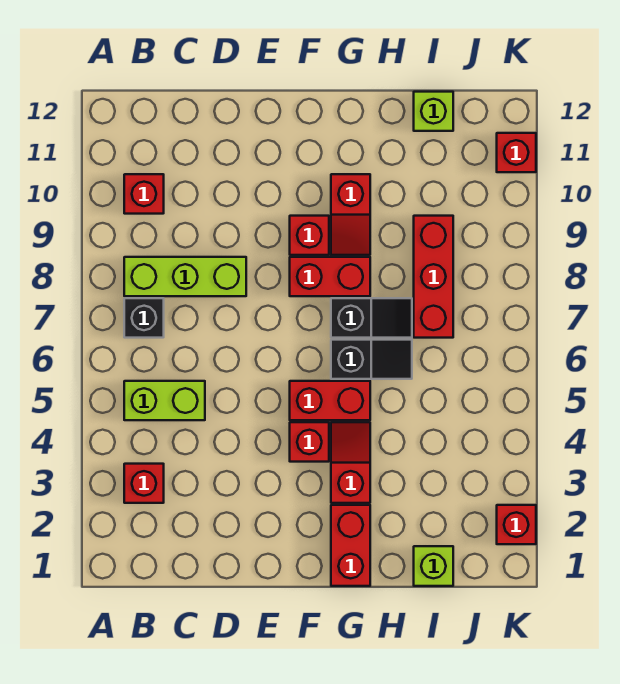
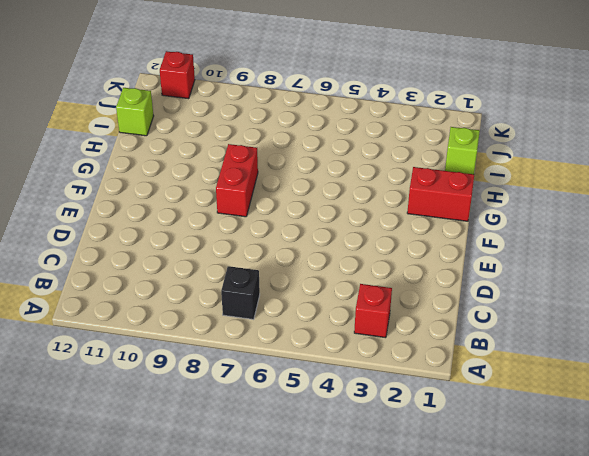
none -> lime 1x2 brick [124,381,205,420]
none -> lime 1x3 brick [124,257,246,296]
none -> red 1x1 brick [124,174,164,214]

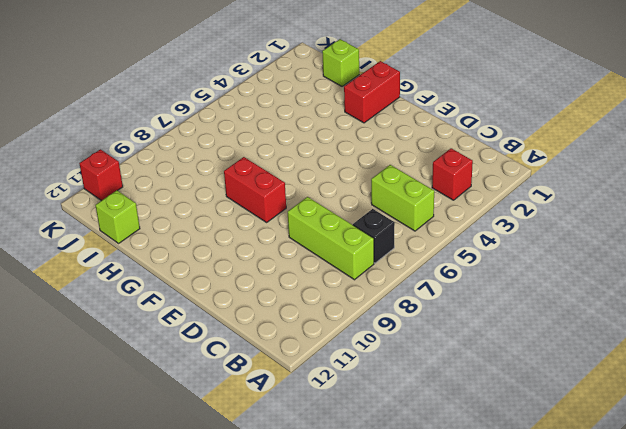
none -> red 1x1 brick [124,174,164,214]
none -> red 1x1 brick [290,422,329,462]
none -> red 1x2 brick [290,381,370,420]

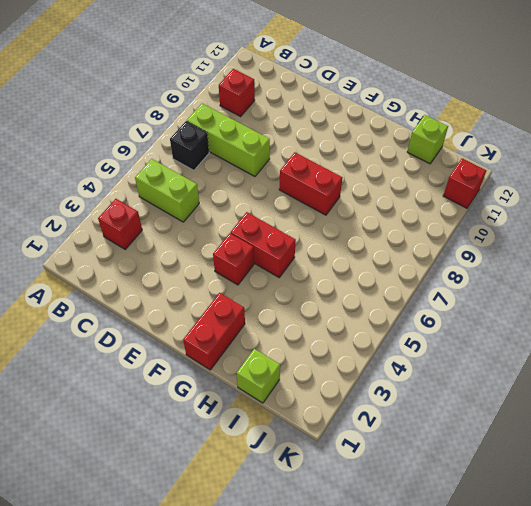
none -> red 1x1 brick [290,216,329,255]
none -> red 1x2 slope [331,422,370,503]
none -> black 1x2 slope [331,340,412,379]

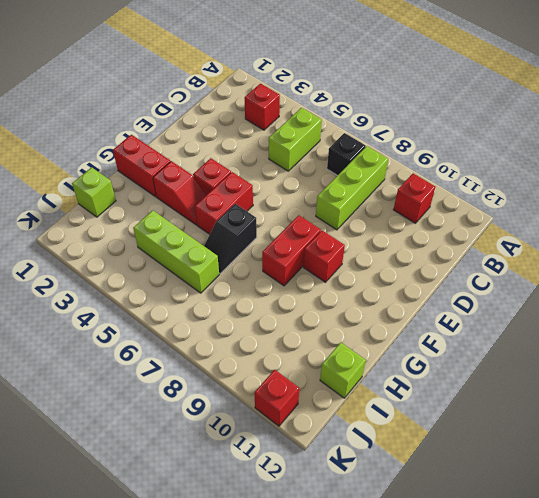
lime 1x3 brick [133,210,219,293] -> none
none -> black 1x2 slope [331,298,412,338]
none -> red 1x2 slope [331,174,370,255]
none -> red 1x3 brick [414,216,453,338]

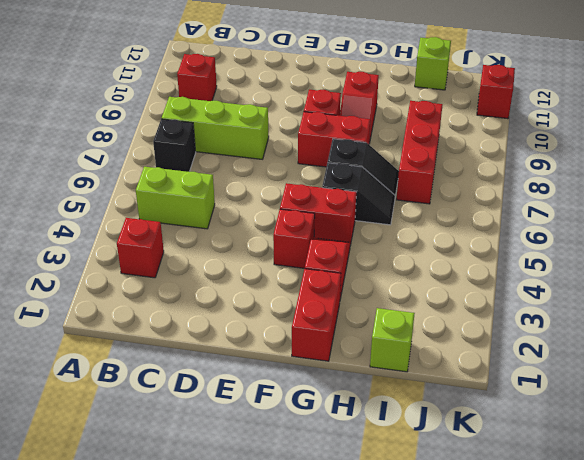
none -> red 1x1 brick [497,505,536,544]

